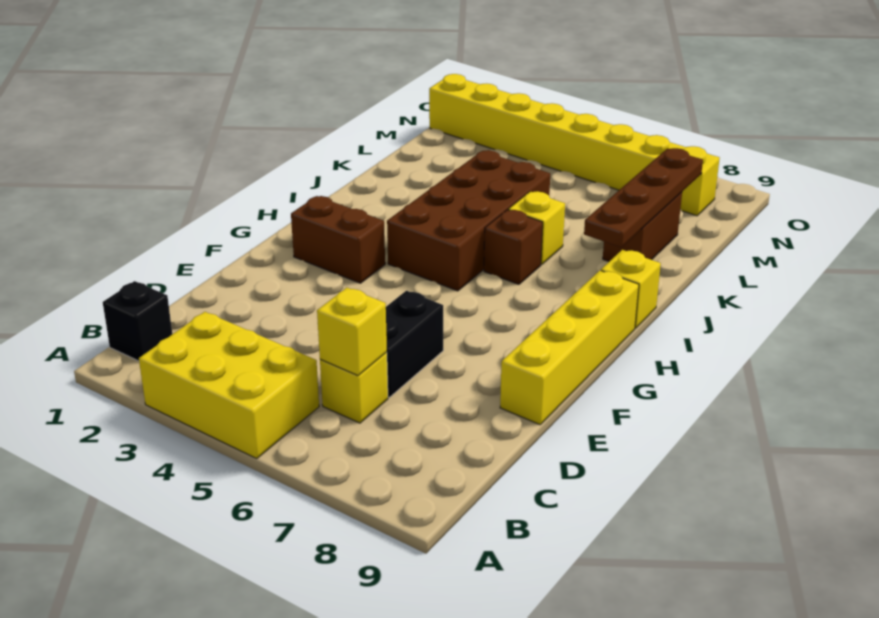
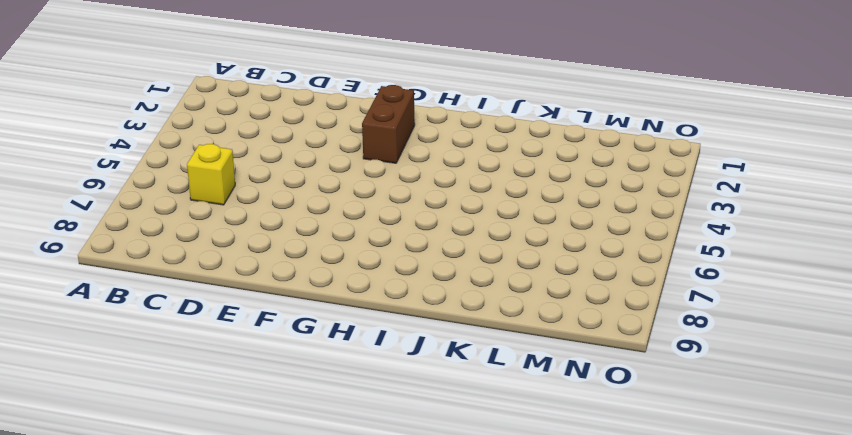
none -> yellow 2x3 brick [139,312,319,458]
none -> black 1x1 brick [103,281,172,361]
none -> black 1x2 brick [386,291,443,397]

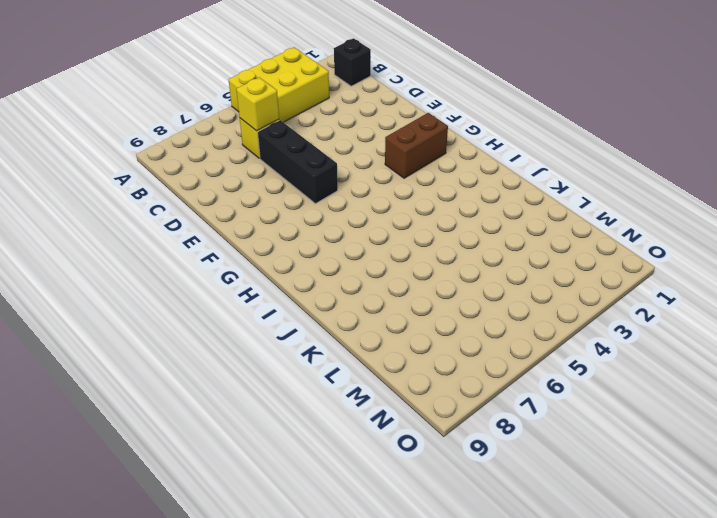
black 1x3 brick [258,120,338,204] -> black 1x2 brick [386,291,443,397]
none -> yellow 1x4 brick [500,270,639,425]
none -> brown 2x4 brick [387,150,550,291]
none -> brown 1x1 brick [484,210,543,284]

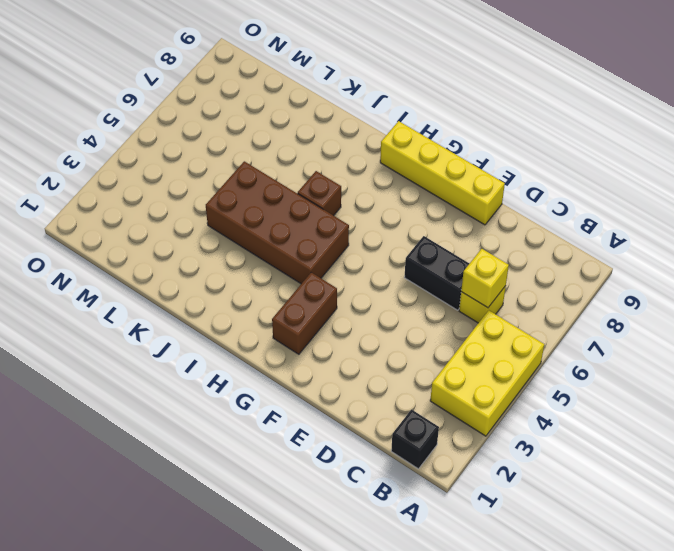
none -> yellow 1x1 brick [601,250,661,328]
none -> yellow 1x1 brick [508,191,565,265]
none -> brown 1x2 brick [603,192,682,261]

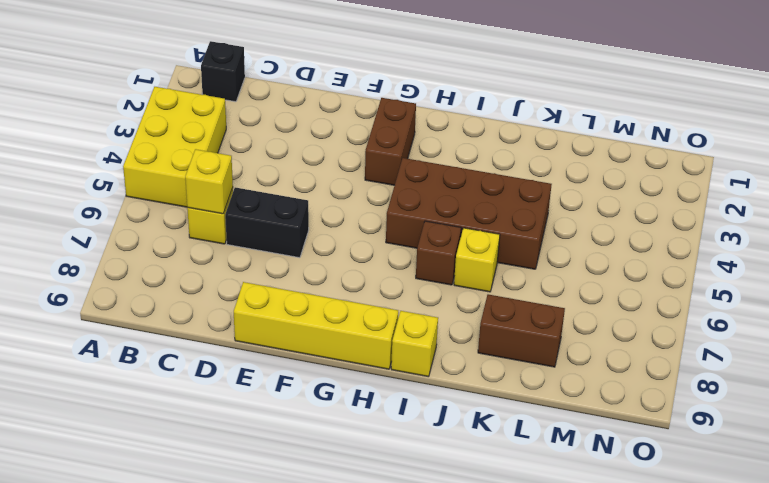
none -> yellow 1x8 brick [429,74,720,216]
none -> brown 1x4 plate [584,148,703,247]

